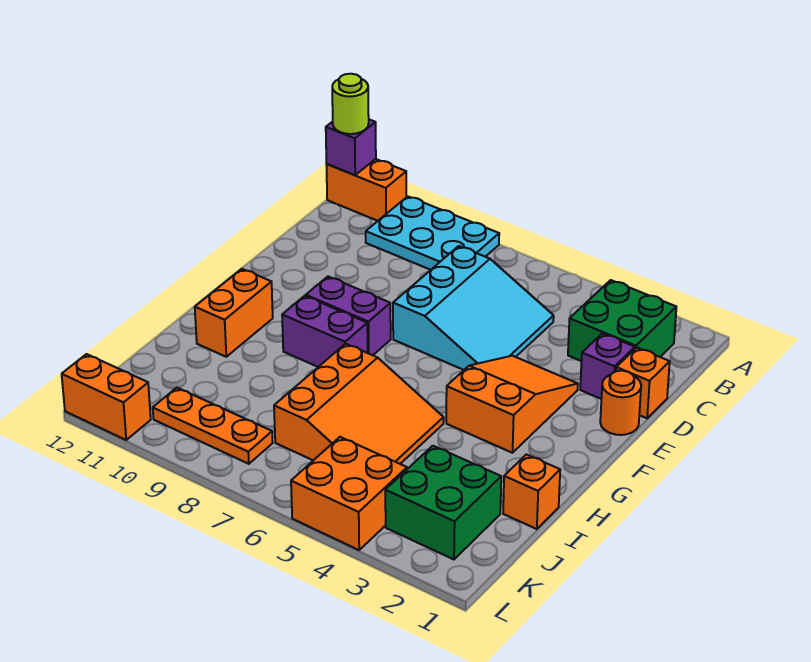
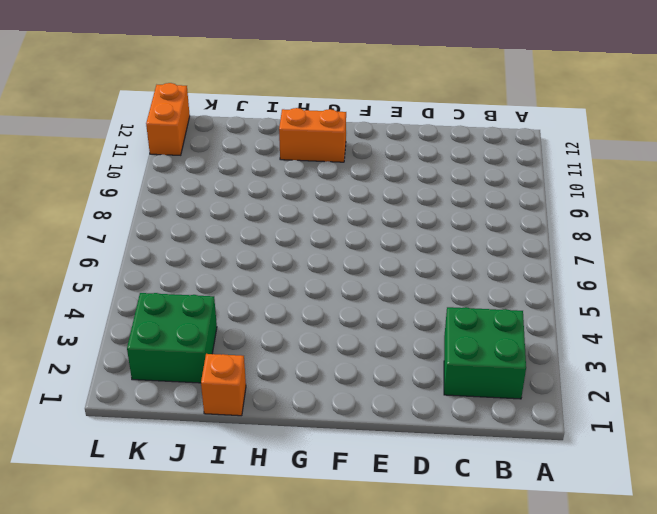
none -> cyan 2x3 plate [366,196,499,270]
none -> orange 1x2 brick [326,159,406,221]
none -> cyan 3x3 slope [393,246,554,370]

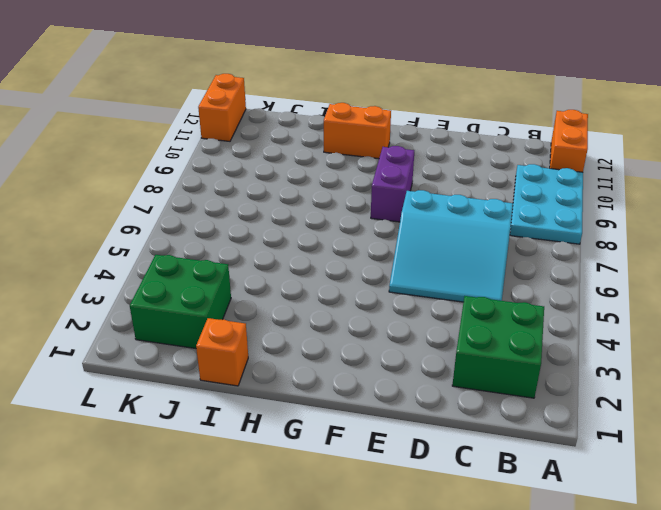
none -> orange 1x1 brick [616,348,670,418]
none -> purple 1x1 brick [580,333,635,399]
none -> orange 1x1 round brick [600,371,641,435]

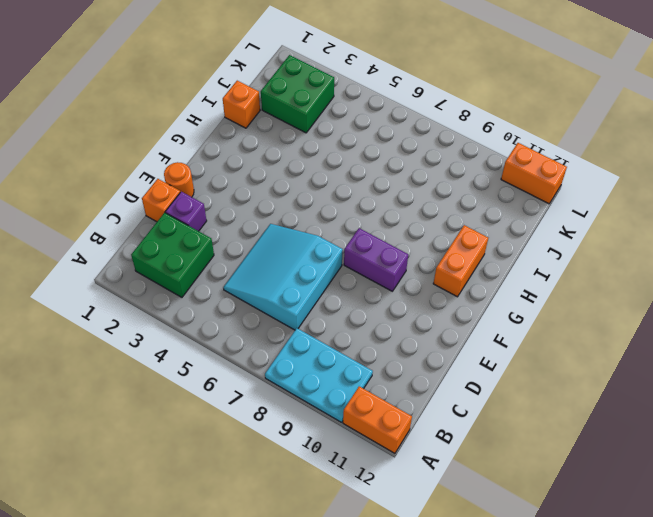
none -> orange 2x3 slope [446,356,578,453]
none -> purple 1x2 brick [282,296,368,367]
none -> orange 3x3 slope [274,344,444,464]

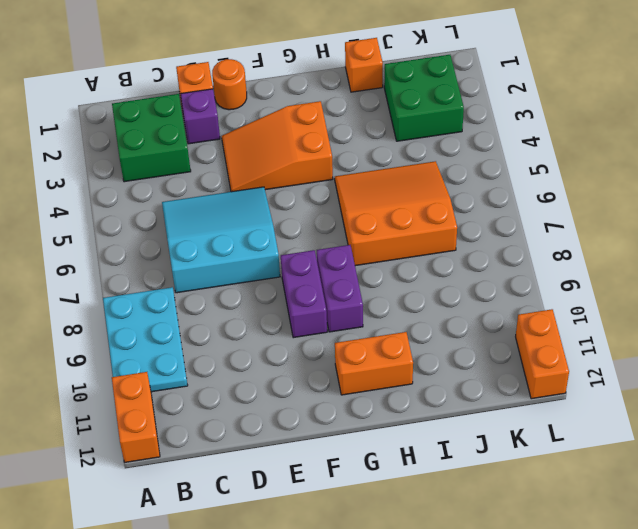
none -> orange 2x2 brick [291,437,407,550]
none -> orange 1x3 plate [153,388,273,464]
none -> purple 1x1 brick [326,120,376,175]

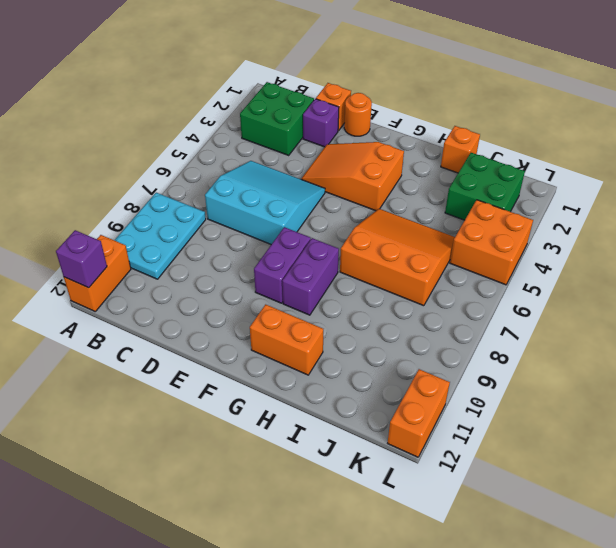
none -> orange 1x3 plate [153,388,273,464]
none -> lime 1x1 round brick [332,74,369,134]

